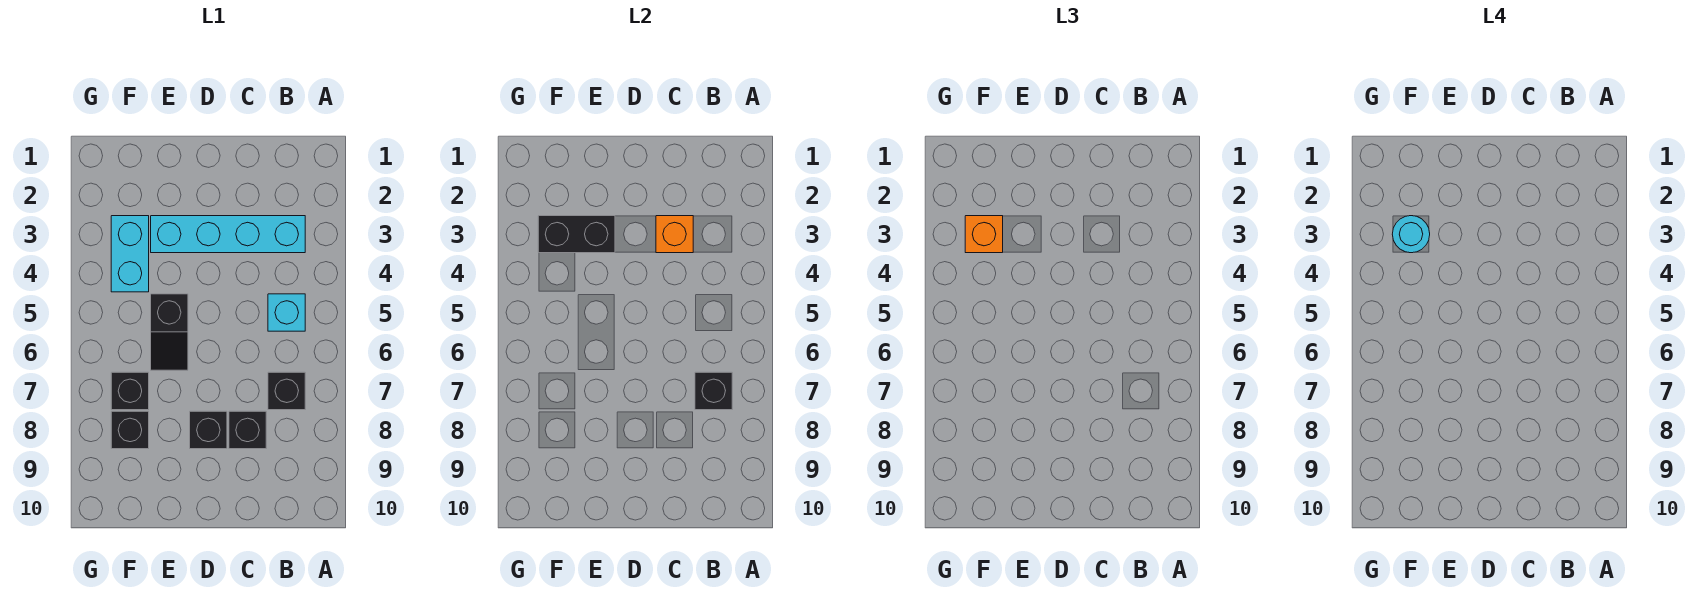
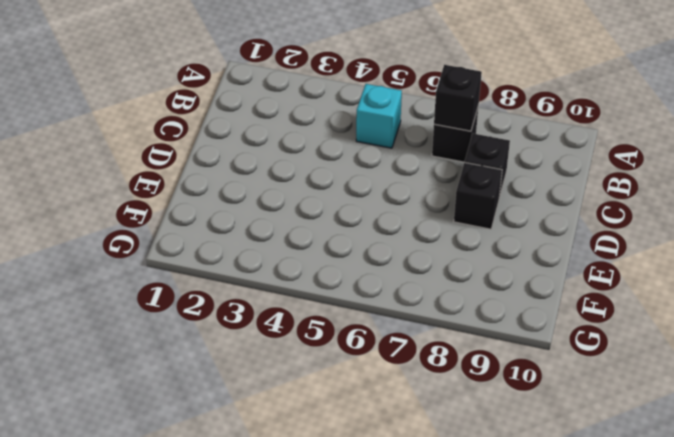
none -> cyan 1x4 brick [151,216,305,253]
none -> black 1x2 slope [151,294,188,370]
none -> cyan 1x2 brick [111,216,149,292]

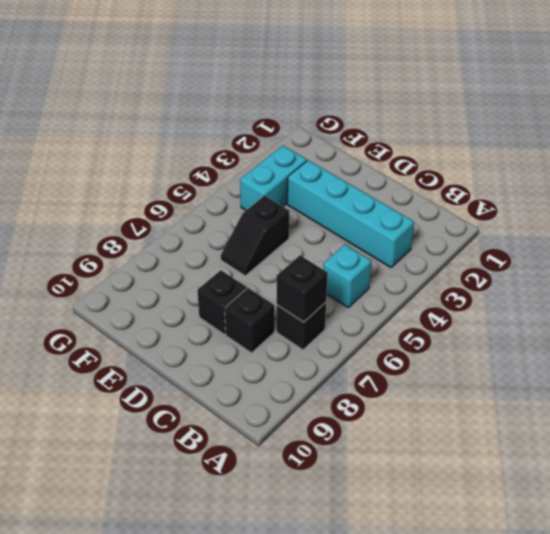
none -> black 1x1 brick [111,372,149,410]
none -> black 1x1 brick [111,411,149,449]
none -> orange 1x1 brick [656,216,693,253]

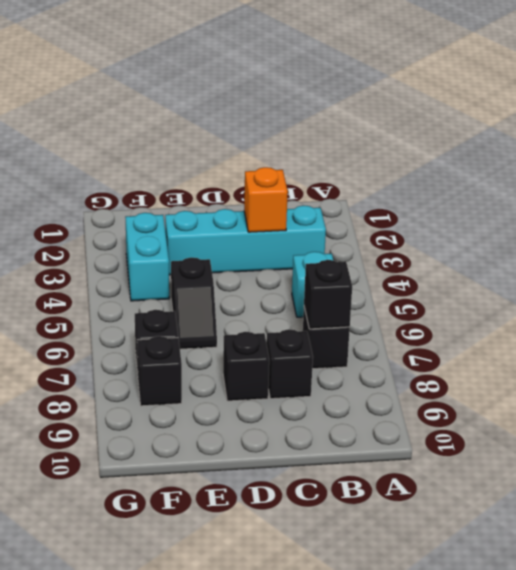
none -> black 1x2 brick [538,216,615,253]
none -> orange 1x1 brick [965,216,1003,253]
none -> cyan 1x1 round brick [1392,216,1430,253]

